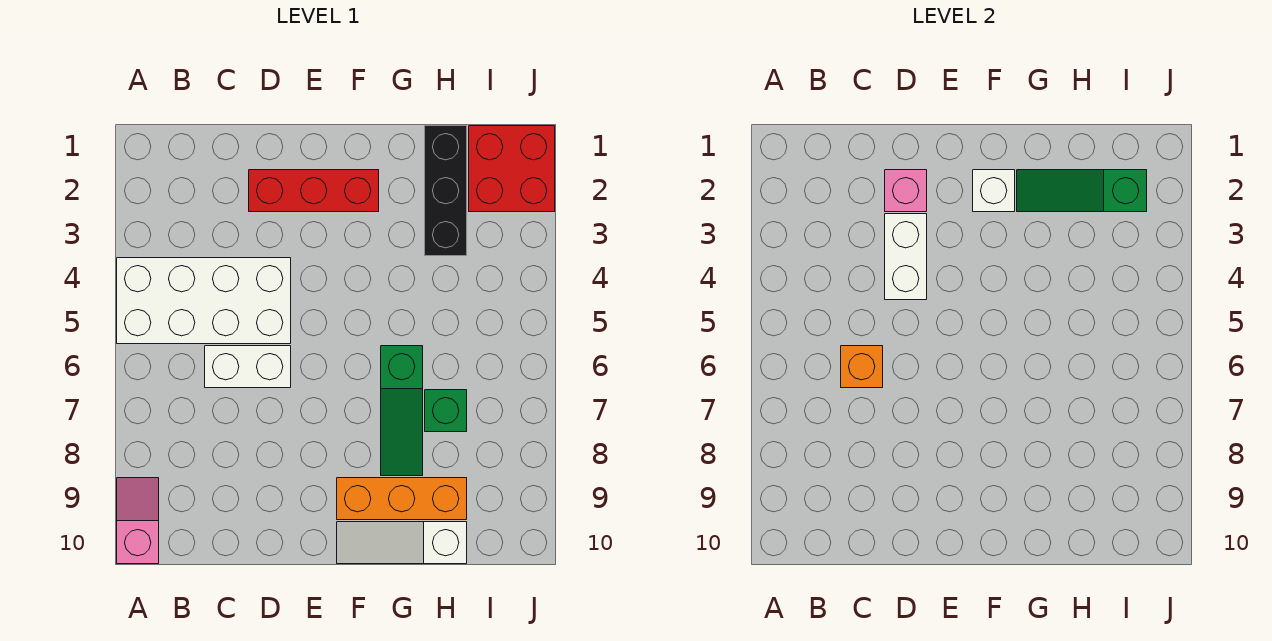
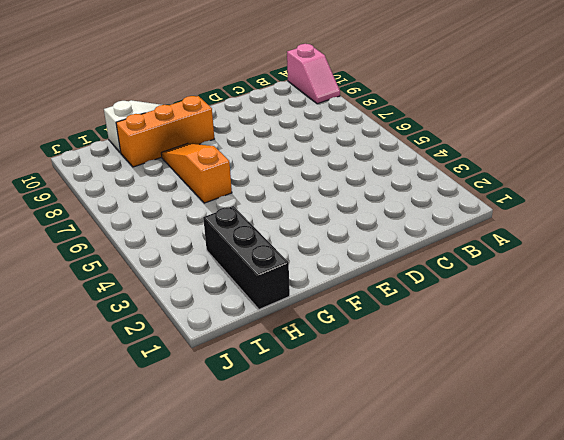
orange 1x3 slope [161,143,232,203] -> green 1x3 slope [381,346,423,476]
none -> white 2x4 brick [117,258,291,344]
none -> white 1x2 brick [205,346,291,388]
none -> red 1x3 brick [249,170,379,212]

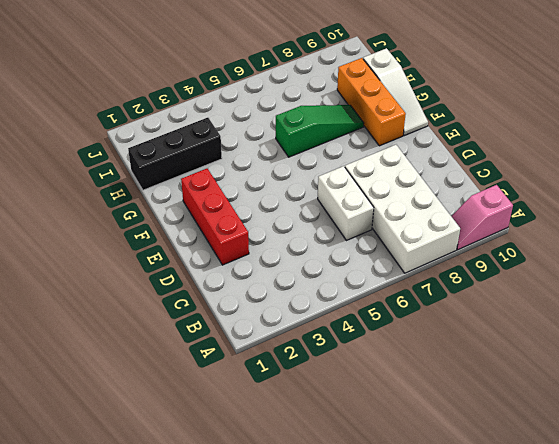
white 2x4 brick [345,145,460,273] -> white 2x4 brick moved to [117,258,291,344]
none -> green 1x1 brick [425,390,467,432]
none -> red 2x2 brick [469,126,555,212]
none -> orange 1x1 brick [841,346,883,388]

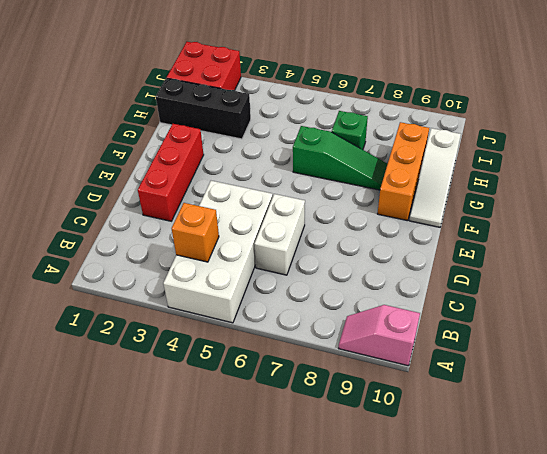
orange 1x1 brick [172,203,219,262] -> orange 1x1 brick moved to [841,346,883,388]
none -> pink 1x1 brick [885,170,927,212]
none -> white 1x2 brick [885,214,927,300]
none -> white 1x1 brick [973,170,1015,212]

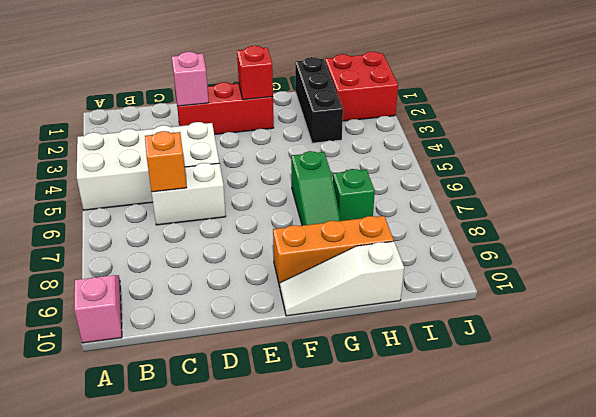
red 1x1 brick [237,46,273,100] -> white 1x1 brick [973,170,1015,212]
none -> white 1x2 brick [885,214,927,300]
none -> green 1x3 slope [1017,170,1147,212]

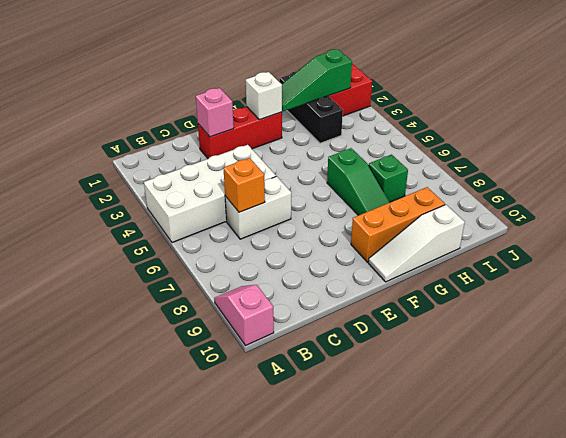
none -> white 1x2 brick [885,214,927,300]

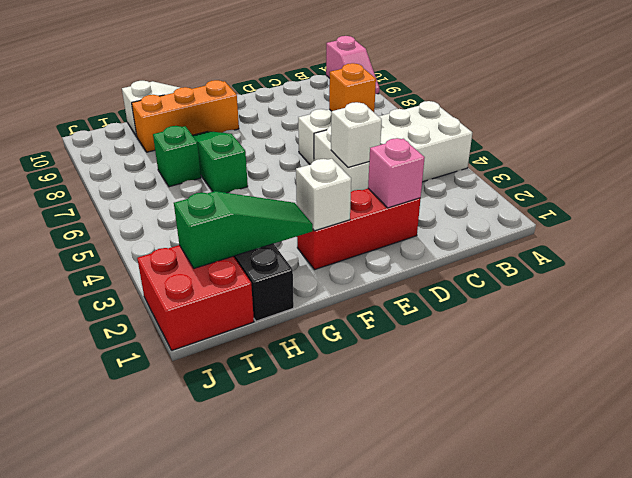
white 1x1 brick [331,102,382,167] -> white 1x2 brick [885,214,927,300]

